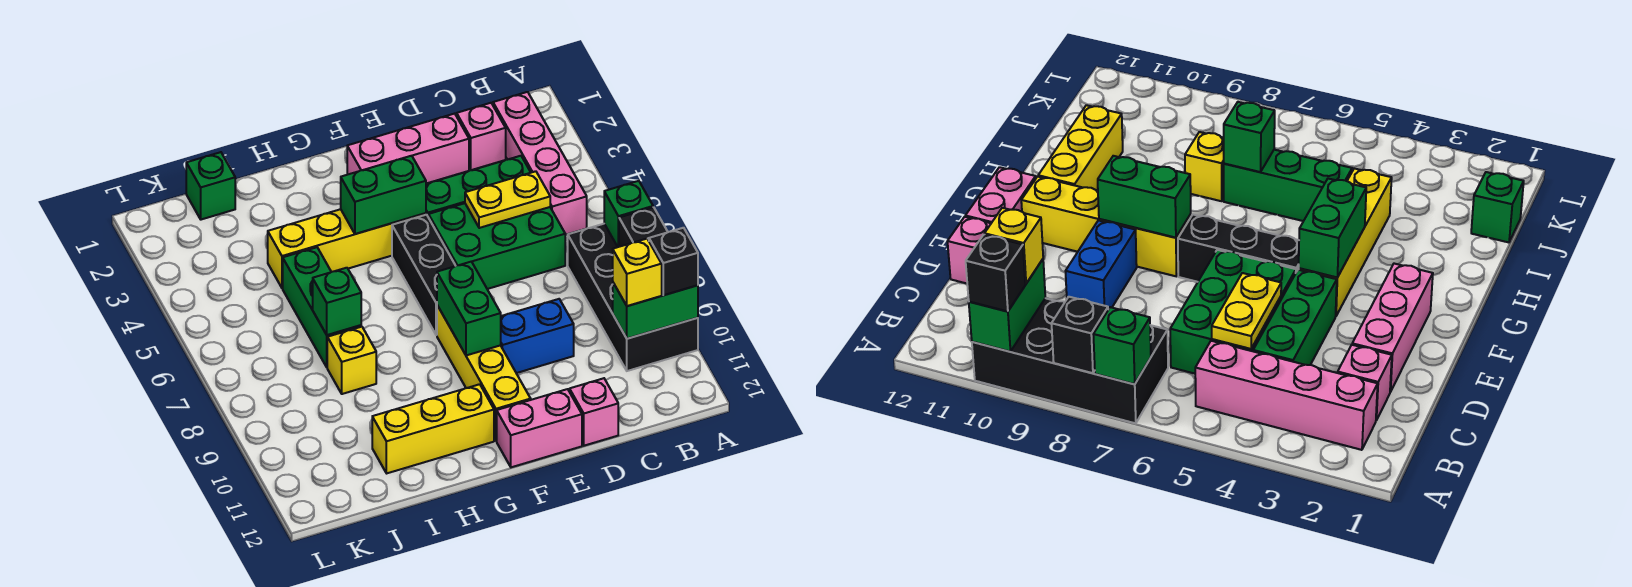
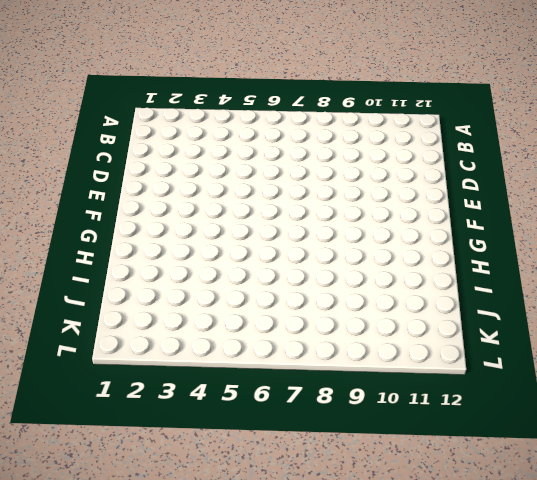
none -> black 2x4 brick [568,224,698,371]
none -> pink 1x4 brick [493,92,587,235]
none -> pink 1x1 brick [457,103,506,170]

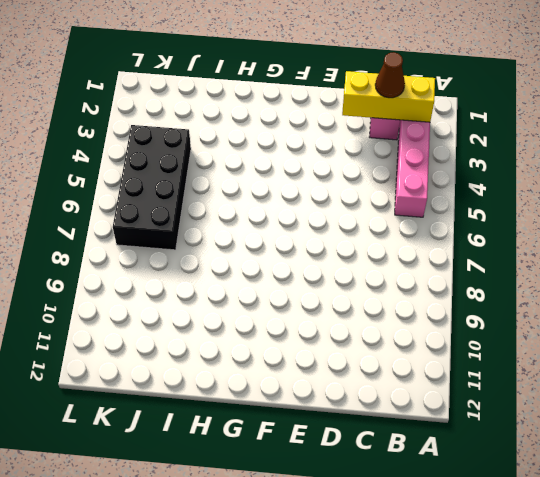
yellow 1x3 brick [342,71,435,122] -> yellow 1x3 brick moved to [372,384,494,473]
brown 1x1 cone [375,52,405,98] -> none
black 2x4 brick [113,125,191,250] -> black 2x4 brick moved to [568,224,698,371]
none -> green 1x3 brick [426,156,531,216]
none -> green 2x3 brick [428,203,565,289]
none -> pink 1x3 brick [347,114,469,184]

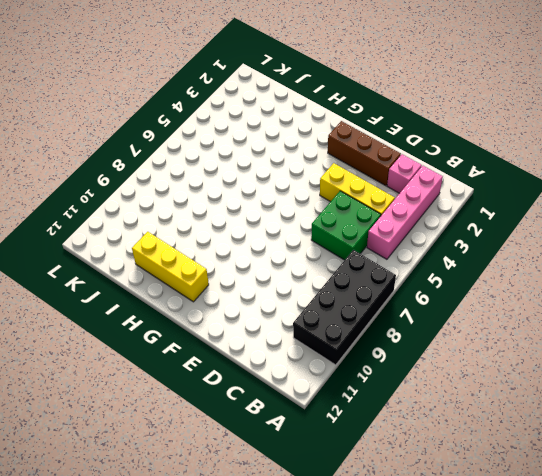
yellow 1x3 brick [320,163,395,215] -> green 1x3 brick [426,156,531,216]
green 2x2 brick [311,191,381,260] -> green 2x3 brick [428,203,565,289]
brown 1x3 brick [328,121,401,186] -> pink 1x3 brick [347,114,469,184]
none -> blue 1x2 brick [501,299,574,373]
none -> pink 1x1 brick [569,378,618,446]
none -> pink 1x2 brick [497,389,582,467]

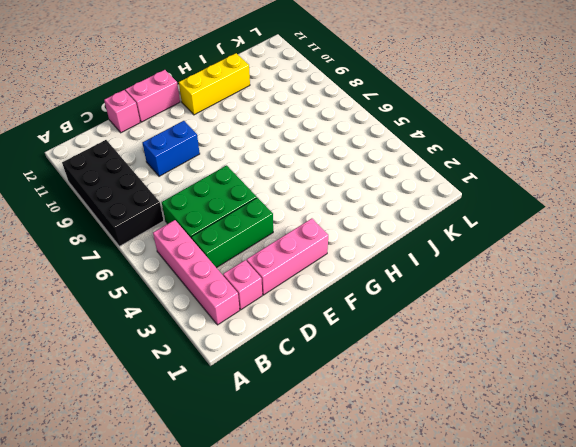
none -> yellow 1x4 brick [268,209,426,288]
none -> black 1x3 brick [392,215,455,335]
none -> yellow 1x4 brick [437,305,531,441]

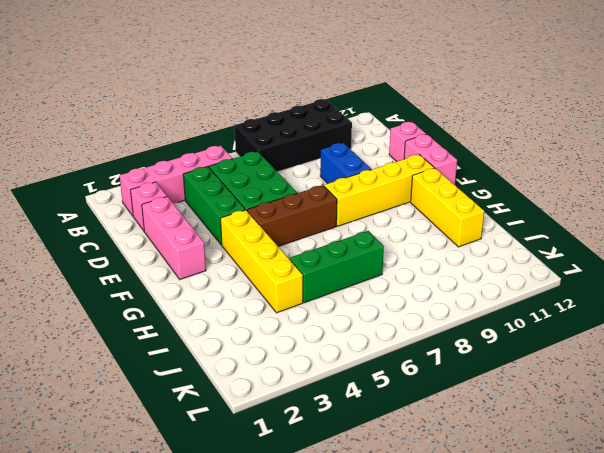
brown 1x3 brick [247,185,337,246] -> black 1x3 brick [392,215,455,335]
none -> yellow 1x1 brick [327,327,376,394]
none -> green 1x1 brick [186,152,235,220]
none -> green 1x1 brick [604,181,653,247]

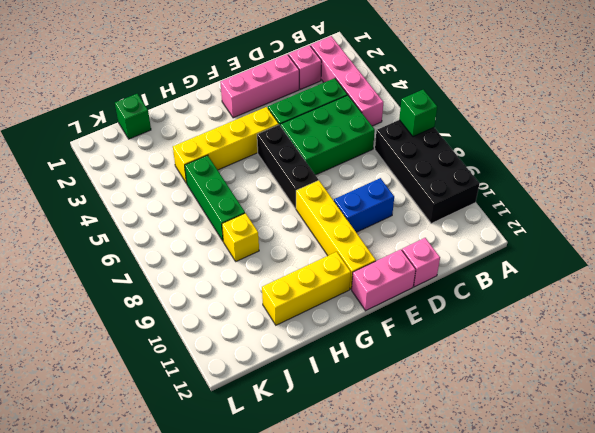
none -> black 1x1 brick [619,207,668,247]
none -> green 1x2 brick [613,283,698,339]
none -> yellow 1x2 plate [465,171,550,228]

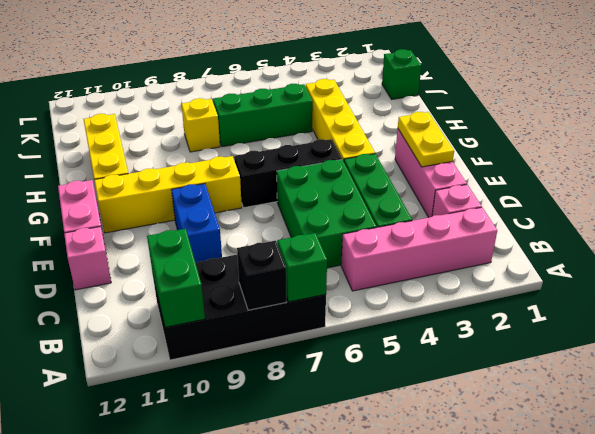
yellow 1x2 plate [398,112,454,167] -> yellow 1x2 plate moved to [465,171,550,228]
none -> green 1x2 brick [341,156,426,234]
none -> green 1x2 brick [437,262,501,355]
none -> green 1x1 brick [313,268,361,335]

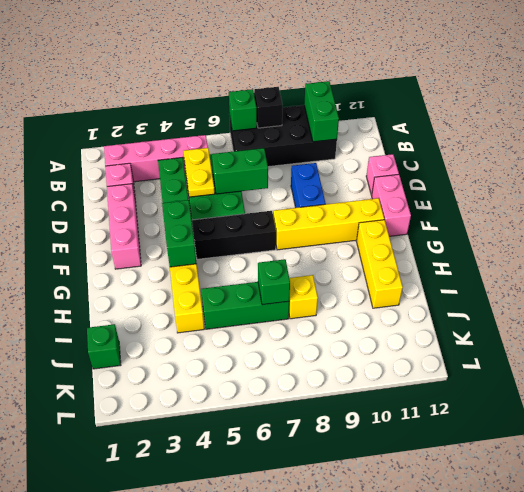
green 1x2 brick [212,148,268,194] -> green 1x2 brick moved to [437,262,501,355]
none -> black 1x1 brick [649,228,698,295]
none -> yellow 1x1 brick [613,239,662,306]

